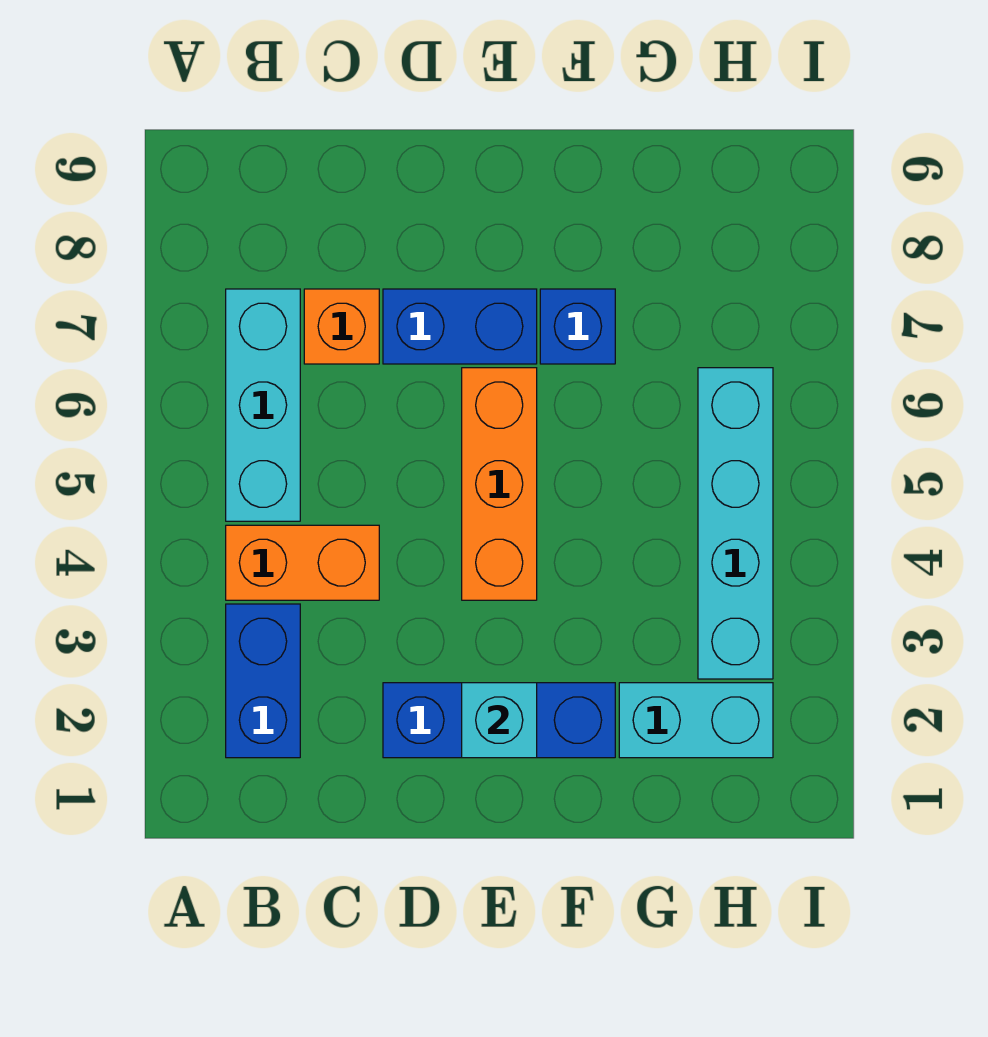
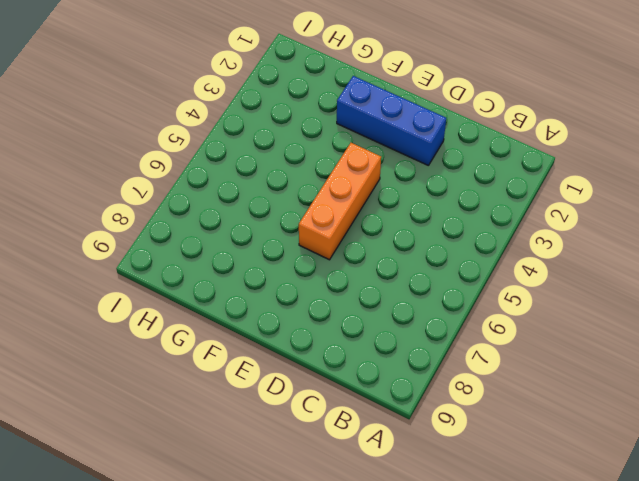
none -> blue 1x2 brick [226,604,300,758]
none -> orange 1x2 brick [226,525,379,600]

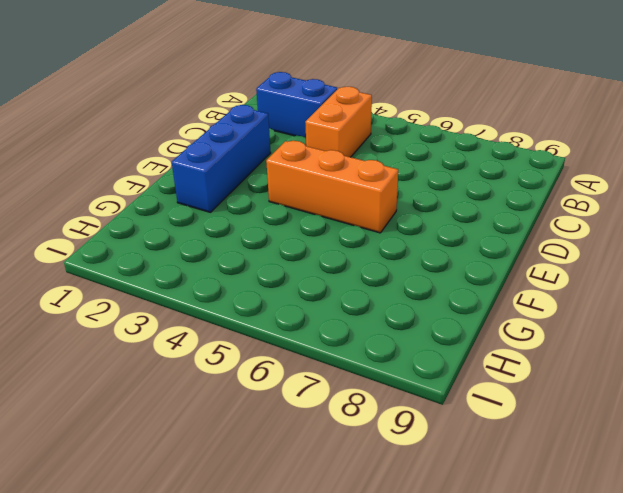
none -> cyan 1x3 brick [226,289,300,521]
none -> orange 1x1 brick [304,289,379,364]

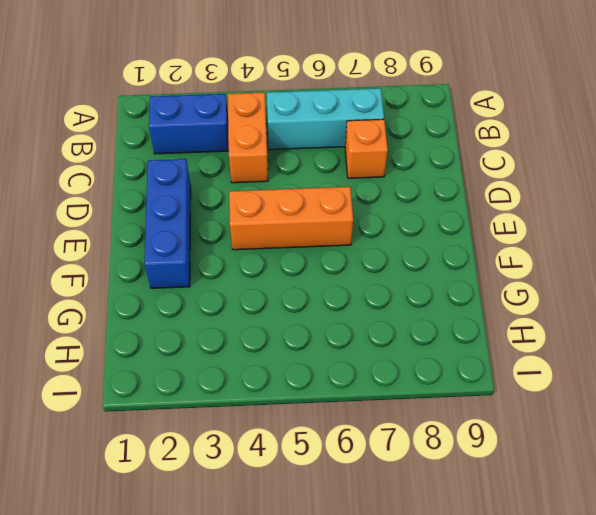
none -> blue 1x2 brick [383,289,537,364]
none -> blue 1x1 brick [540,289,615,364]

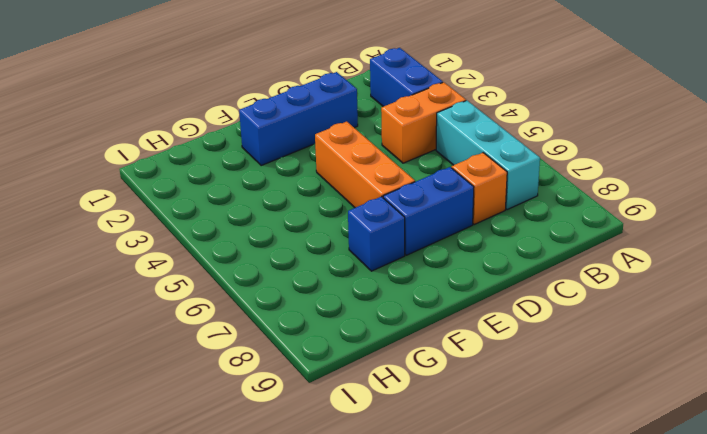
none -> cyan 1x2 brick [619,683,773,758]
none -> cyan 1x4 brick [698,368,773,679]

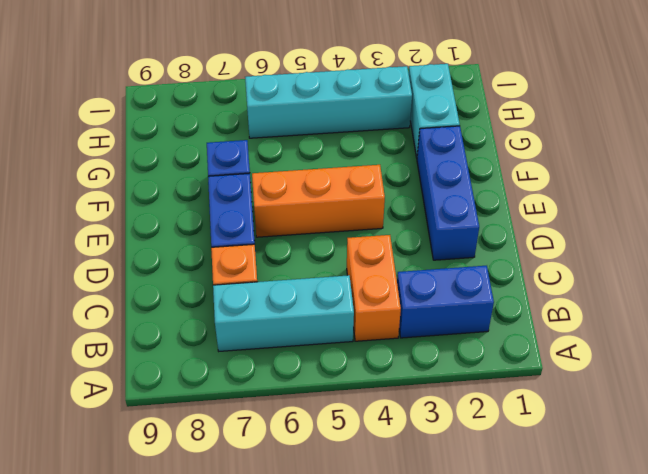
none -> cyan 1x1 brick [462,683,537,758]

